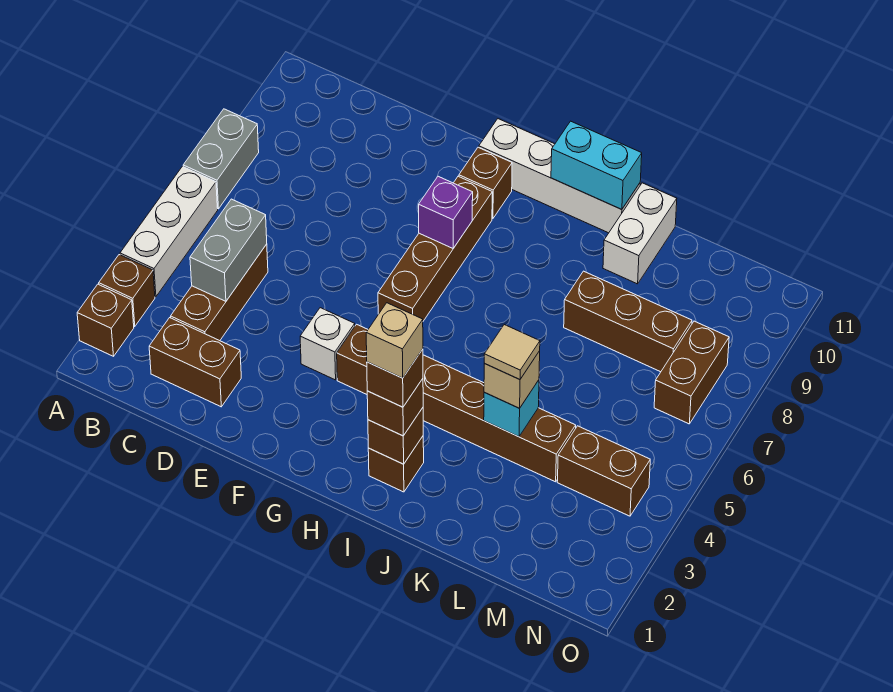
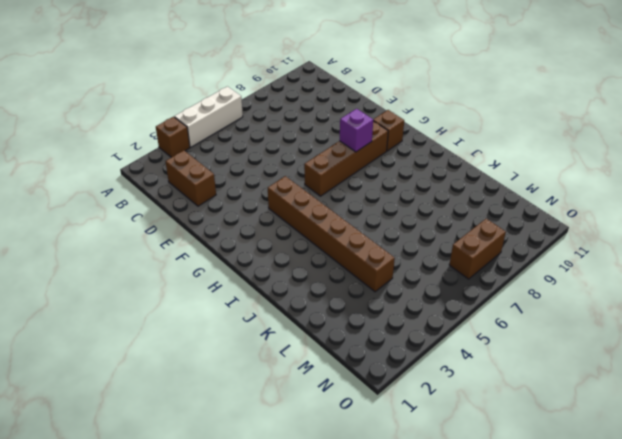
none -> brown 1x1 brick [77,284,134,356]
none -> grey 1x2 brick [183,109,259,209]
none -> brown 1x3 brick [171,244,268,341]

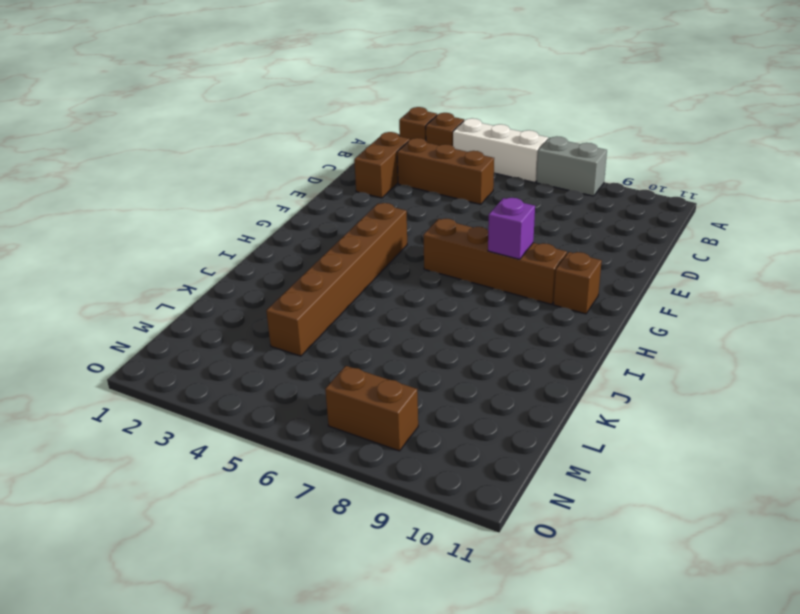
none -> white 1x1 brick [300,308,355,380]
none -> white 1x4 brick [479,119,640,233]
none -> brown 1x1 brick [368,436,424,492]

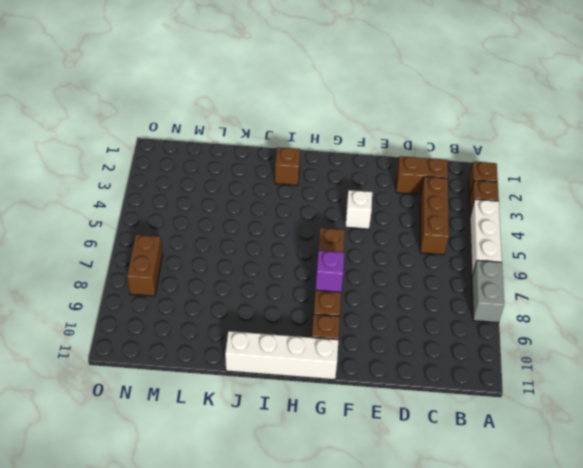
none -> brown 1x6 brick [337,324,576,482]
none -> brown 1x3 brick [564,271,692,372]
none -> white 1x2 brick [603,183,677,284]

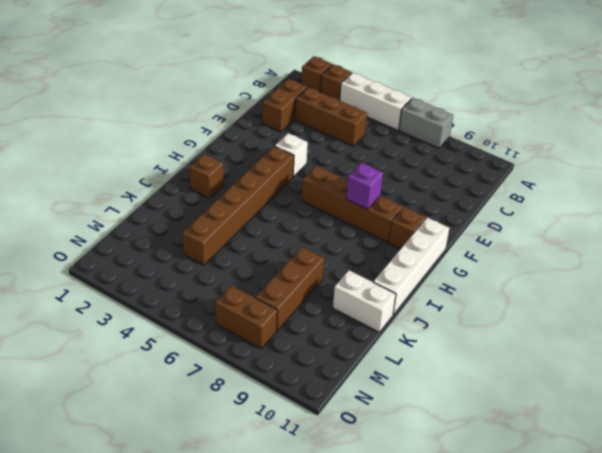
none -> brown 1x2 brick [557,426,650,516]
none -> grey 1x2 brick [190,199,267,301]
none -> brown 1x1 brick [368,408,423,464]

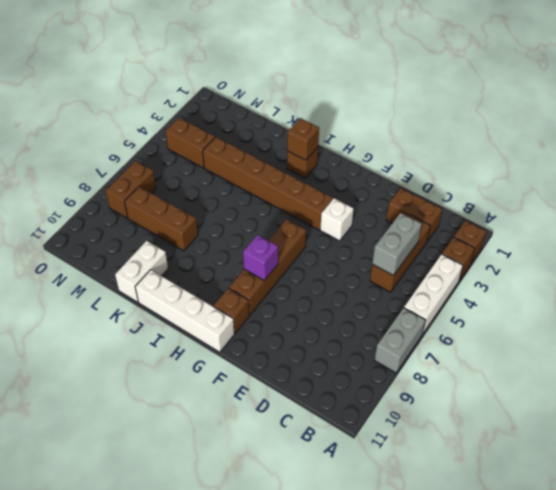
none -> cyan 1x2 brick [551,121,642,210]
none -> cyan 1x1 brick [484,380,539,437]
none -> brown 1x1 brick [367,379,423,436]

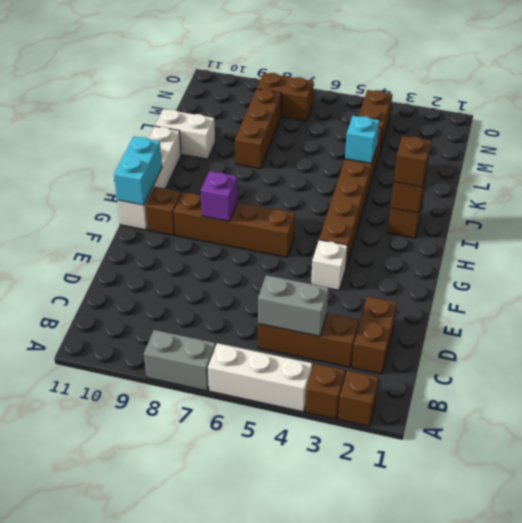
cyan 1x2 brick [114,136,162,205] -> cyan 1x2 brick moved to [551,121,642,210]
none -> tan 1x1 brick [484,351,540,408]
none -> brown 1x1 brick [367,349,423,407]
none -> tan 1x1 tile [484,325,540,380]

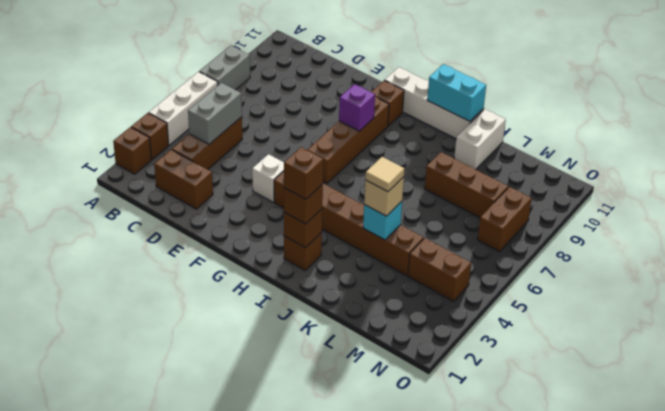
none -> tan 1x1 brick [366,303,423,378]

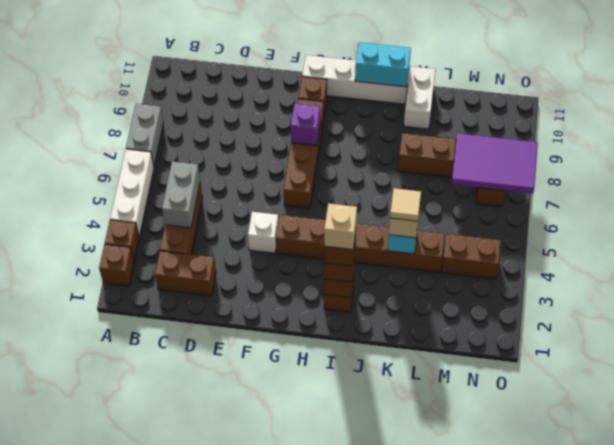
purple 2x3 tile [452,133,538,194] -> none

